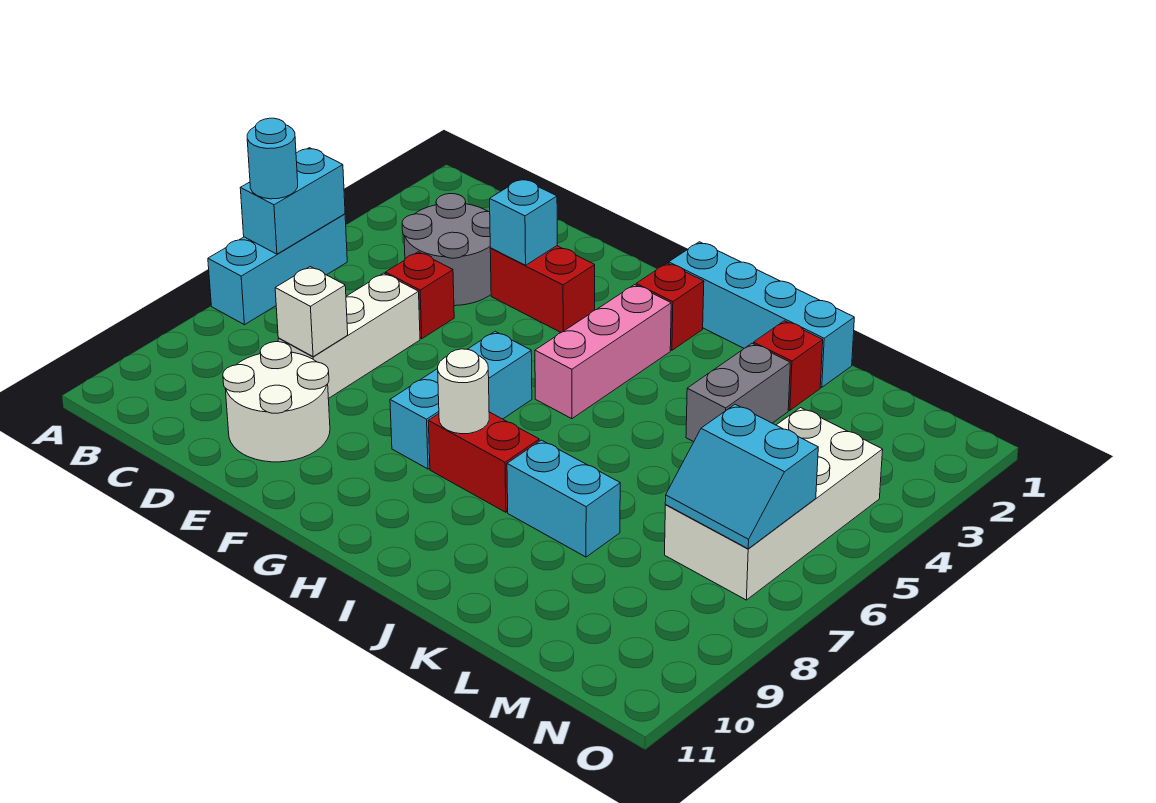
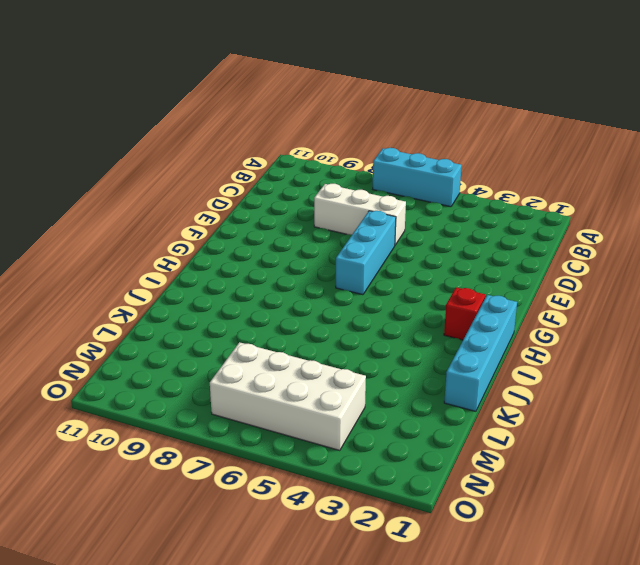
cyan 1x3 brick [336,211,396,295] -> cyan 1x3 brick turned to [390,331,532,469]
none -> grey 2x2 round brick [402,194,491,306]
none -> red 1x1 brick [385,252,454,339]
none -> white 2x2 round brick [223,342,330,462]

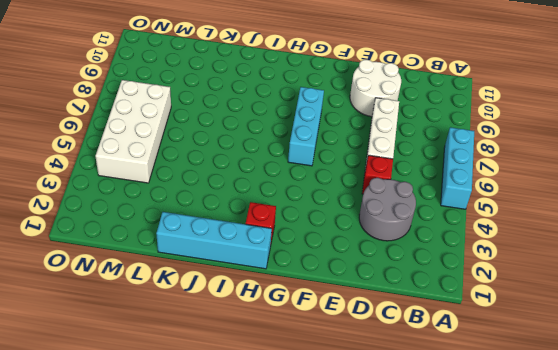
none -> red 1x2 brick [490,246,595,332]
none -> pink 1x3 brick [535,285,671,419]
none -> red 1x2 brick [428,412,539,512]

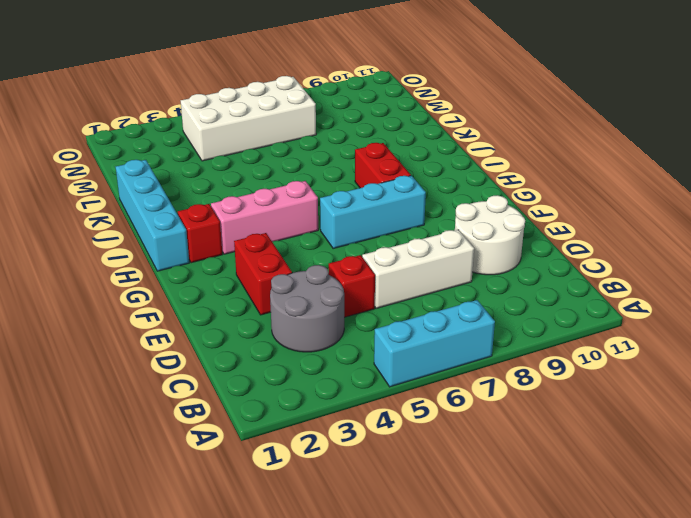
none -> cyan 1x2 brick [507,440,620,557]
none -> red 1x1 brick [754,321,823,410]
none -> grey 1x2 brick [686,343,790,442]

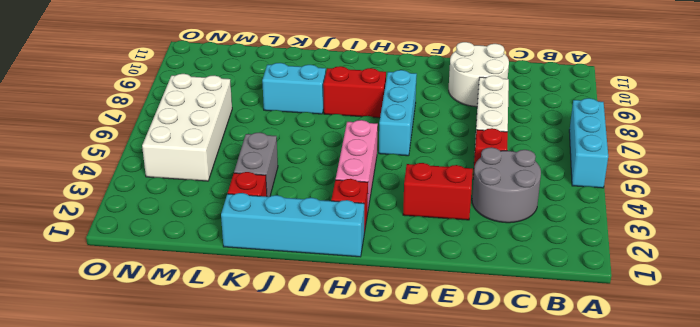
none -> cyan 1x2 brick [240,148,345,254]
none -> white 1x1 brick [275,267,348,357]
none -> cyan 1x1 brick [490,179,557,265]

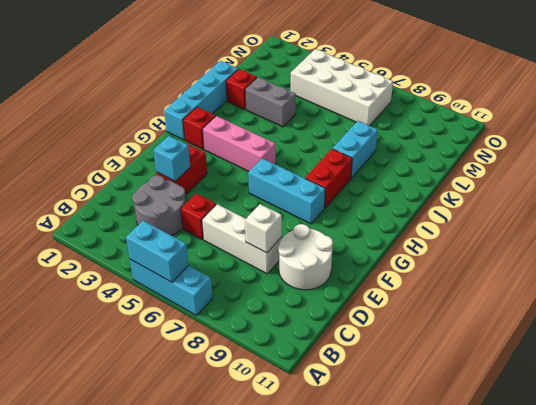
none -> white 1x1 round brick [438,349,489,434]
none -> cyan 2x2 slope [665,404,818,549]
none -> cyan 1x1 round brick [247,118,298,199]

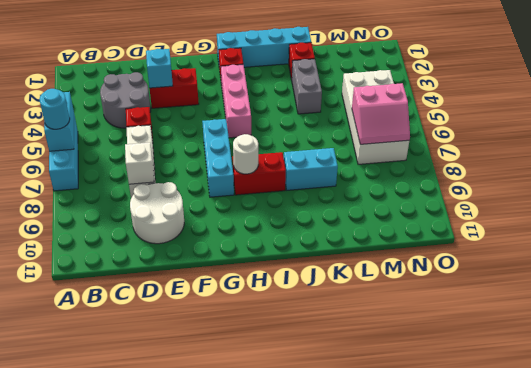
pink 2x2 slope [352,83,410,144] -> cyan 2x2 slope [665,404,818,549]

